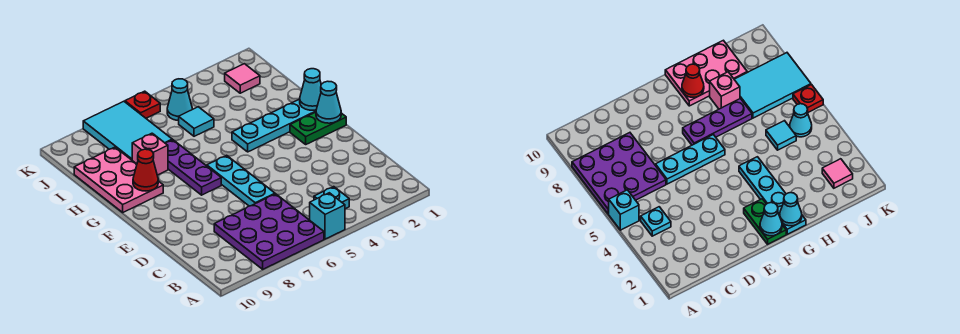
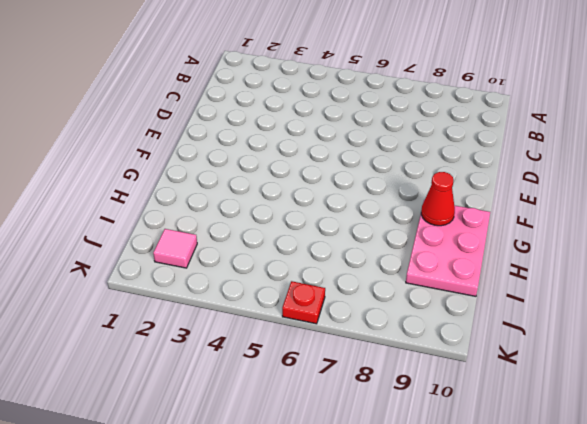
none -> cyan 1x1 brick [310,193,345,239]
none -> purple 3x3 plate [214,194,324,269]
none -> cyan 1x1 plate [314,187,349,209]

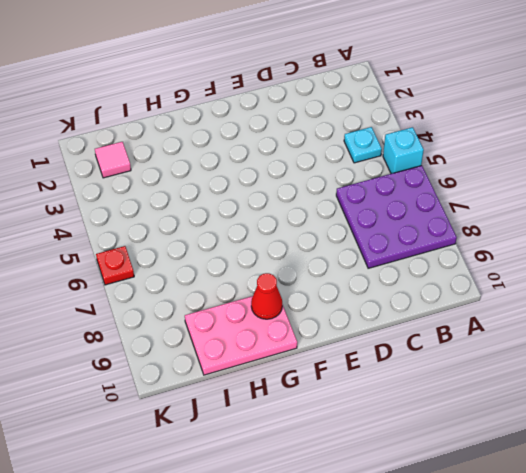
none -> cyan 1x3 plate [207,155,275,206]
none -> green 1x2 plate [290,112,346,144]
none -> purple 1x3 plate [165,140,221,195]

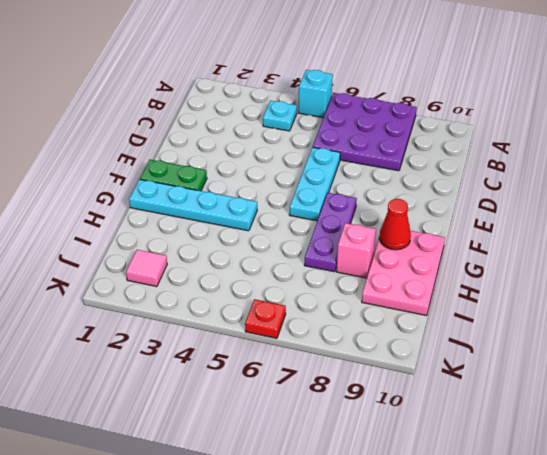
none -> cyan 1x1 tile [179,107,214,136]
none -> cyan 2x3 tile [83,101,172,160]
none -> cyan 1x1 cone [167,79,192,121]

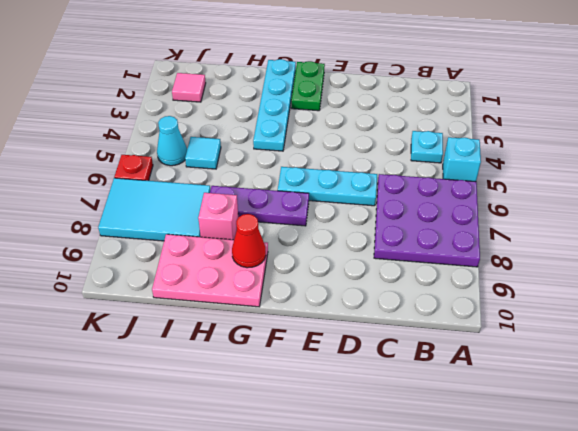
none -> cyan 1x1 cone [316,81,341,123]
none -> cyan 1x1 cone [300,69,321,110]

